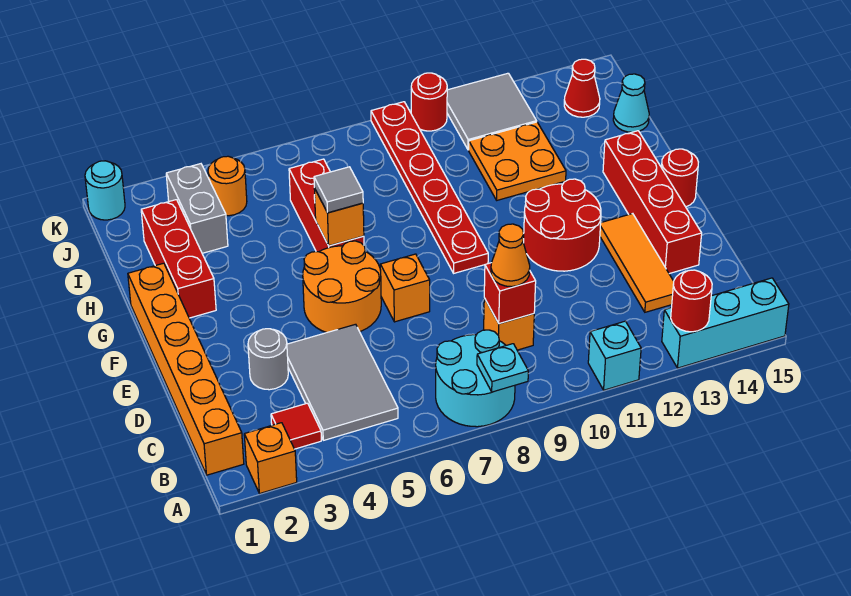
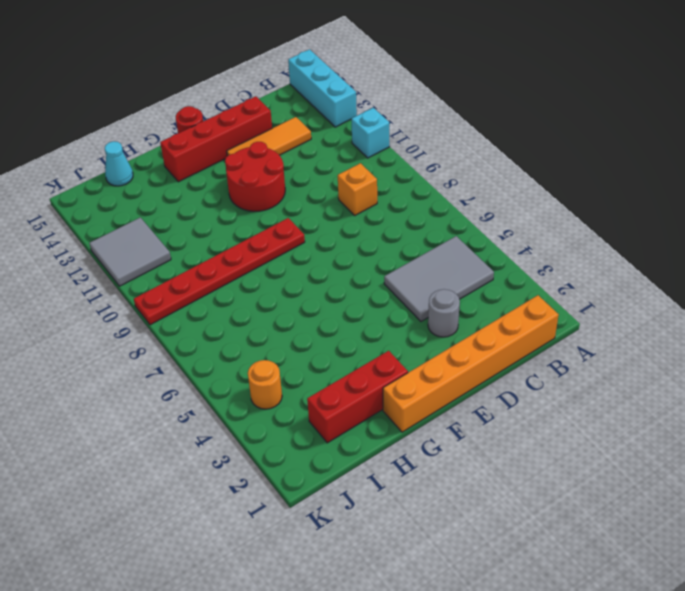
none -> orange 1x1 brick [244,423,297,494]
none -> cyan 2x2 round brick [436,330,515,427]
none -> red 1x1 tile [271,403,321,449]
none -> orange 2x2 round brick [303,241,381,333]

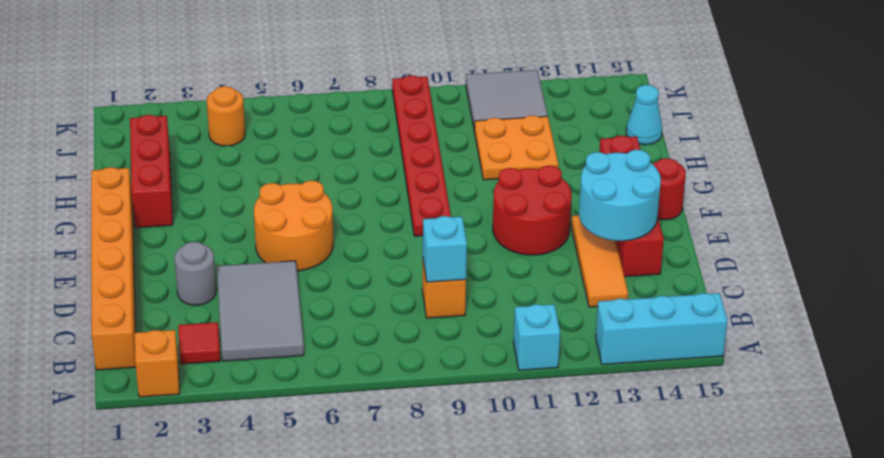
cyan 1x1 brick [423,216,467,282] -> red 1x1 brick [484,263,536,324]
cyan 2x2 round brick [579,150,661,241] -> cyan 2x2 round brick moved to [436,330,515,427]
none -> orange 1x1 brick [380,254,430,322]
none -> red 1x3 brick [289,159,364,252]
none -> grey 1x2 brick [166,164,228,253]
none -> red 1x1 cone [564,59,600,117]

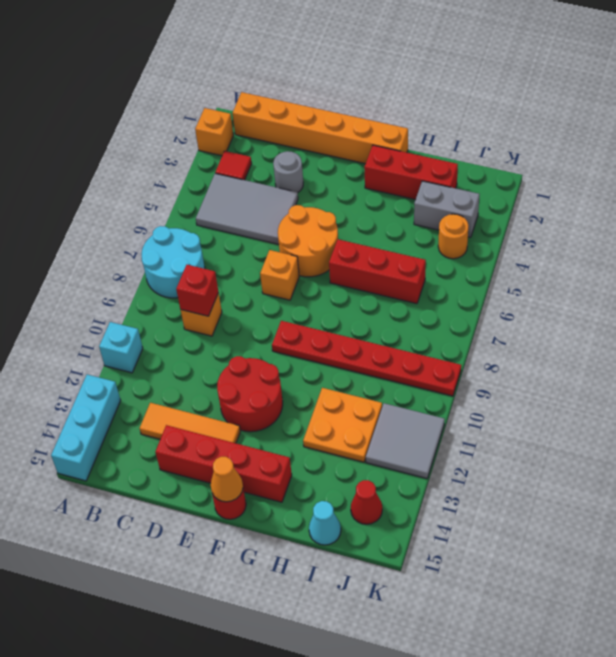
orange 1x1 cone [211,457,243,502] -> orange 1x1 cone moved to [491,224,530,287]
none -> cyan 1x1 round brick [85,161,125,220]
none -> red 1x1 round brick [411,73,447,131]
none -> cyan 1x1 plate [477,344,528,392]
none -> red 1x1 round brick [671,270,712,332]

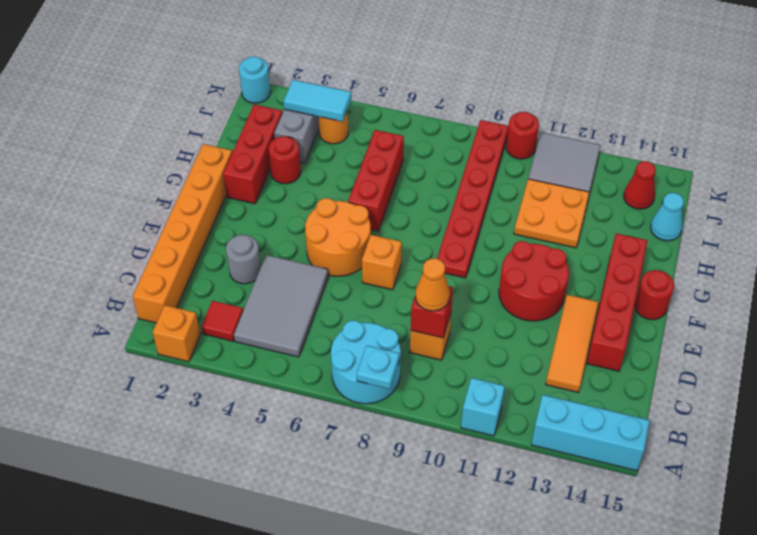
red 1x1 round brick [268,136,301,184] -> red 1x1 round brick moved to [671,270,712,332]
cyan 1x2 tile [283,80,351,122] -> none
none -> orange 1x1 brick [314,188,364,246]
none -> grey 1x1 tile [314,167,363,213]

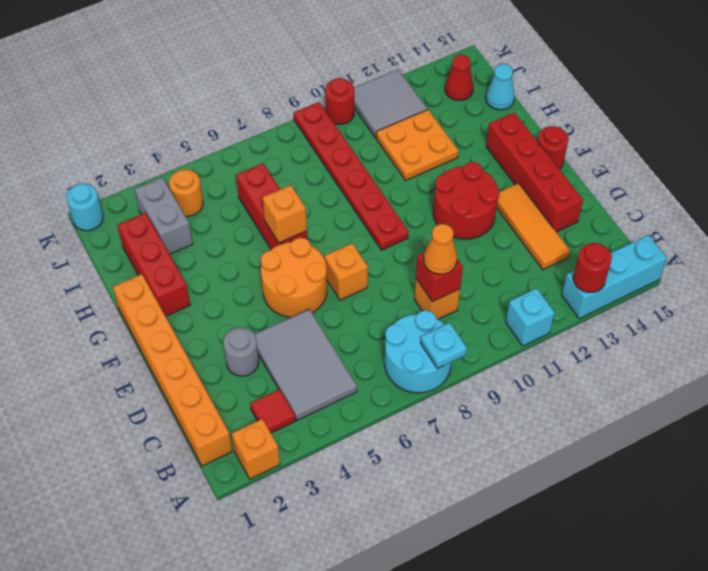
none -> grey 1x1 tile [314,167,363,213]

